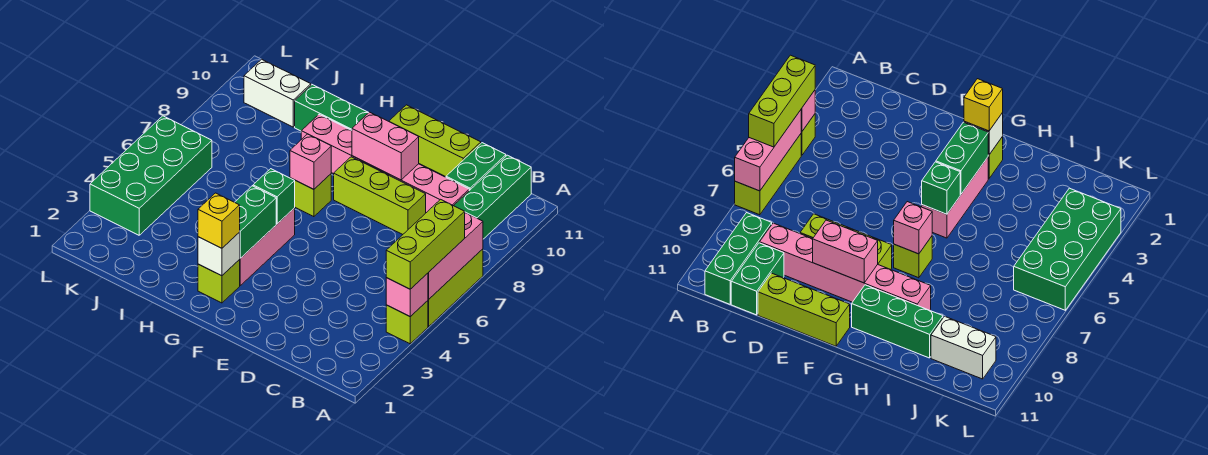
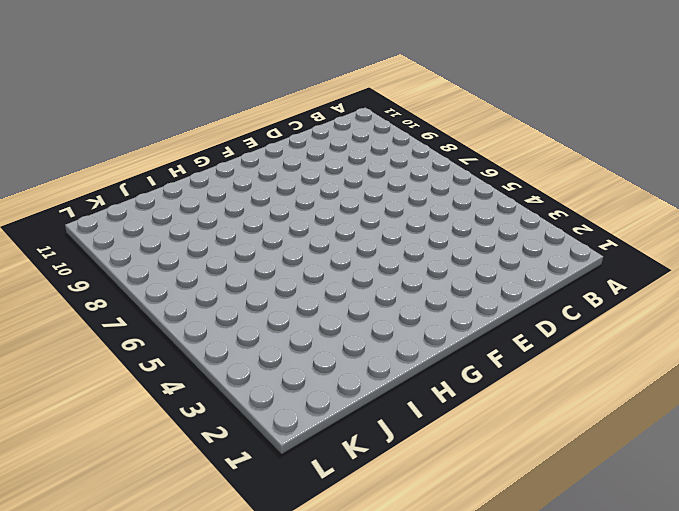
none -> lime 1x1 brick [386,301,428,344]
none -> lime 1x3 brick [428,249,483,327]
none -> green 1x3 brick [454,155,531,239]

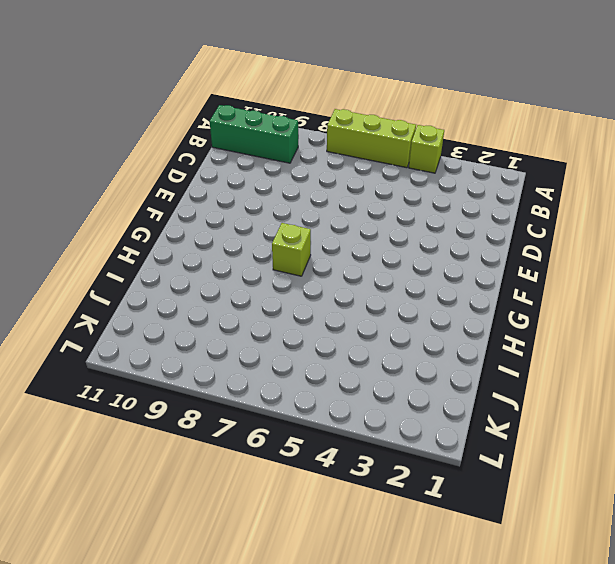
none -> pink 1x6 brick [301,115,469,213]
none -> green 1x2 brick [446,143,506,191]
none -> lime 1x3 brick [334,157,426,234]

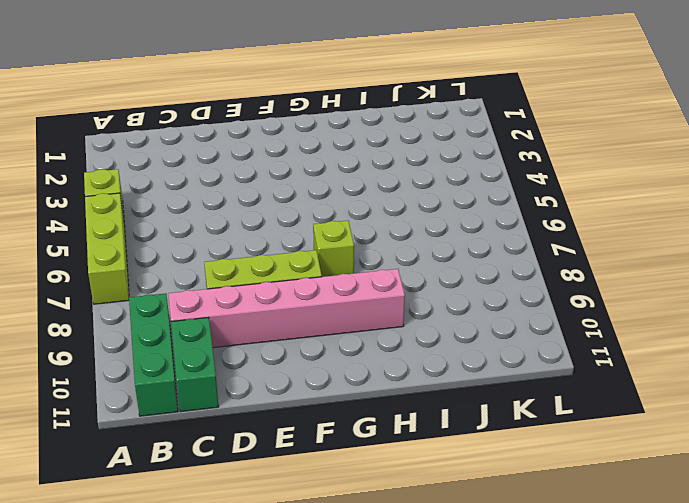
none -> lime 1x3 brick [389,105,481,177]
none -> lime 1x1 brick [198,260,240,303]
none -> pink 1x3 brick [239,208,295,285]

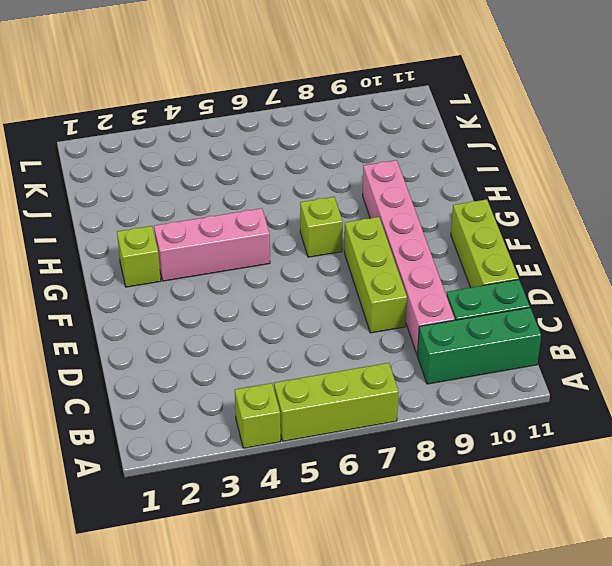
none -> green 1x3 brick [295,85,369,131]
none -> white 1x2 brick [244,59,311,127]
none -> green 2x4 brick [90,116,212,235]

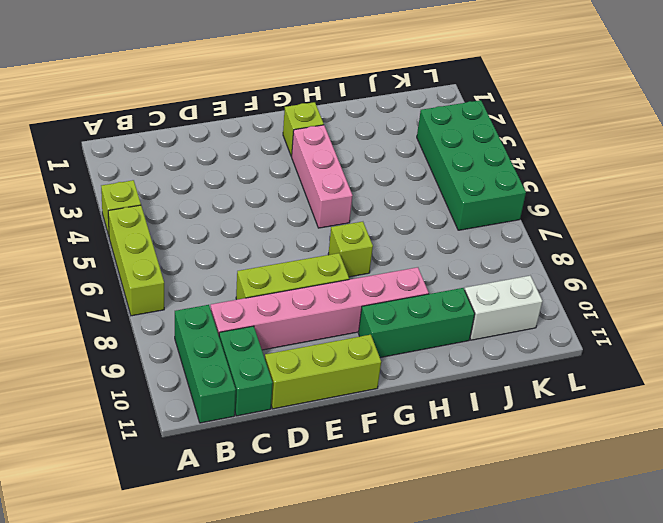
none -> pink 1x1 brick [386,273,428,317]
none -> pink 1x3 brick [428,212,483,299]
none -> pink 1x2 brick [352,112,419,180]

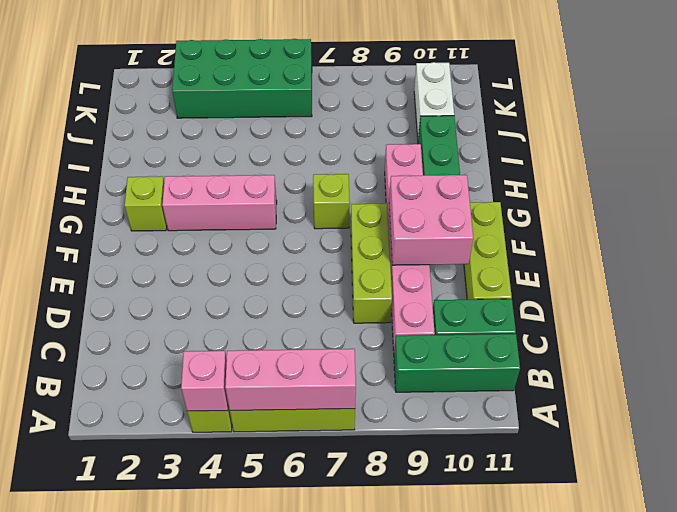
pink 2x2 brick [389,175,473,265] -> pink 1x2 brick [352,112,419,180]
none -> white 1x1 brick [198,233,240,276]
none -> green 1x2 brick [235,186,276,258]
none -> green 1x1 brick [253,169,295,224]

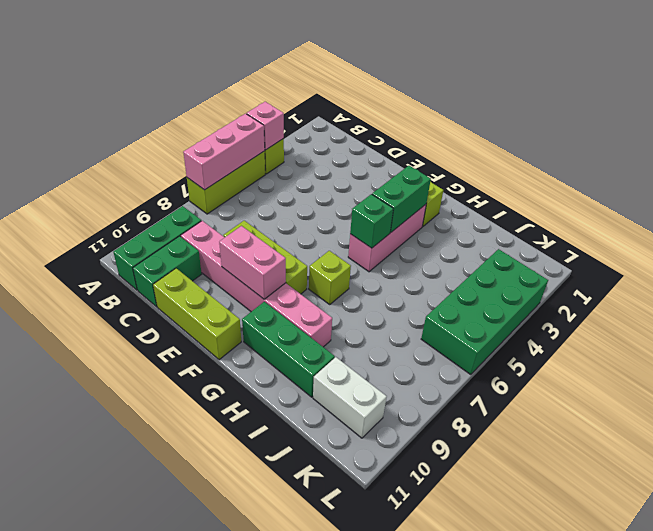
none -> white 1x1 brick [198,233,240,276]
none -> pink 1x1 brick [290,134,331,189]
none -> lime 1x3 brick [386,199,465,289]

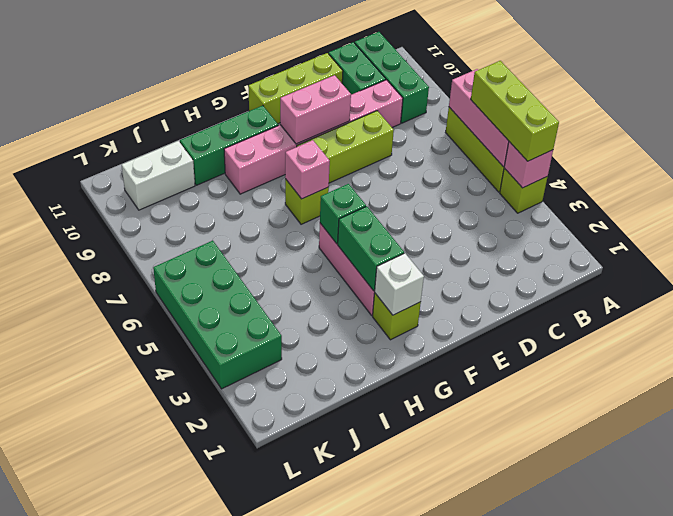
none -> yellow 1x1 brick [198,193,240,248]

